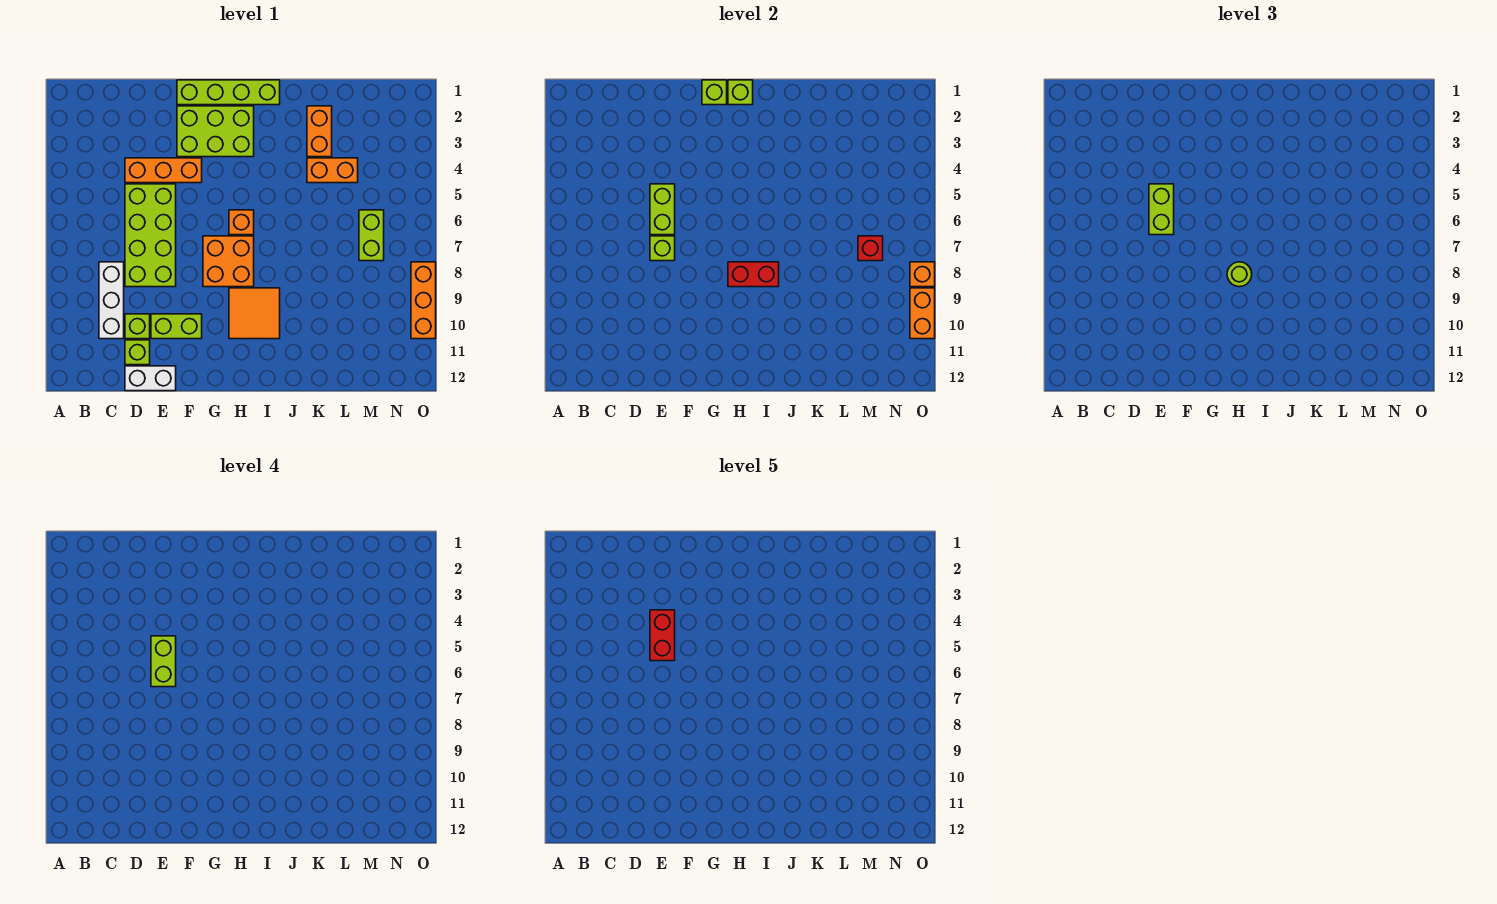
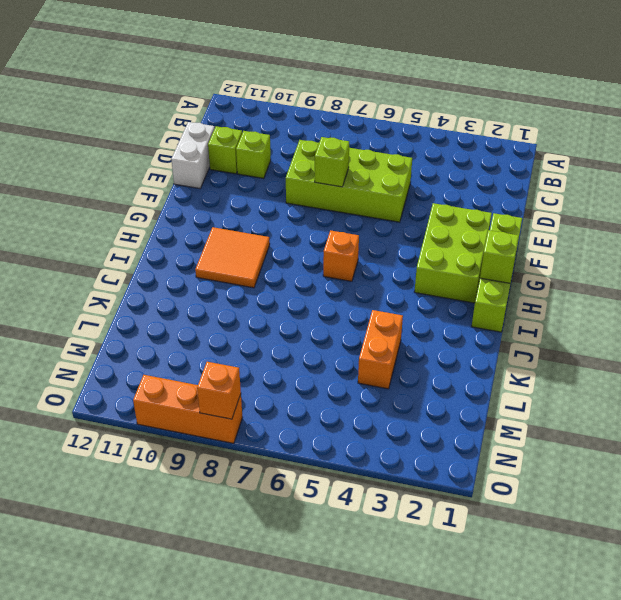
none -> white 1x3 brick [99,262,124,339]
none -> orange 1x3 brick [125,158,202,183]
none -> lime 1x2 brick [151,314,202,339]

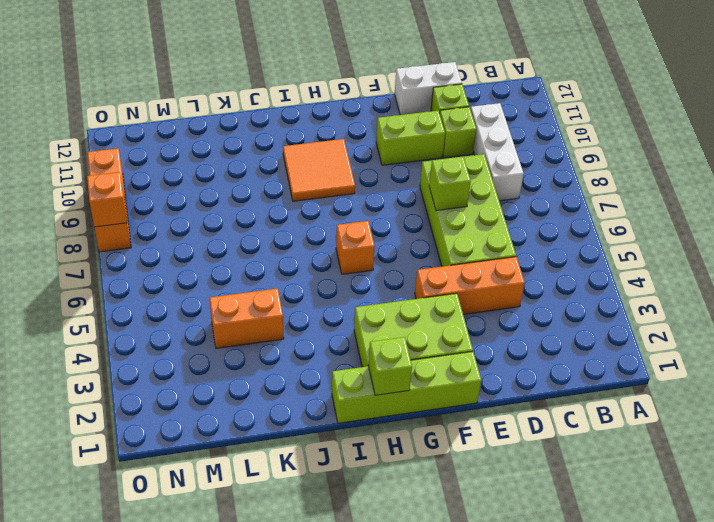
none -> orange 2x2 brick [203,236,254,287]
none -> orange 1x2 brick [307,106,332,157]
none -> lime 1x2 brick [359,210,384,261]

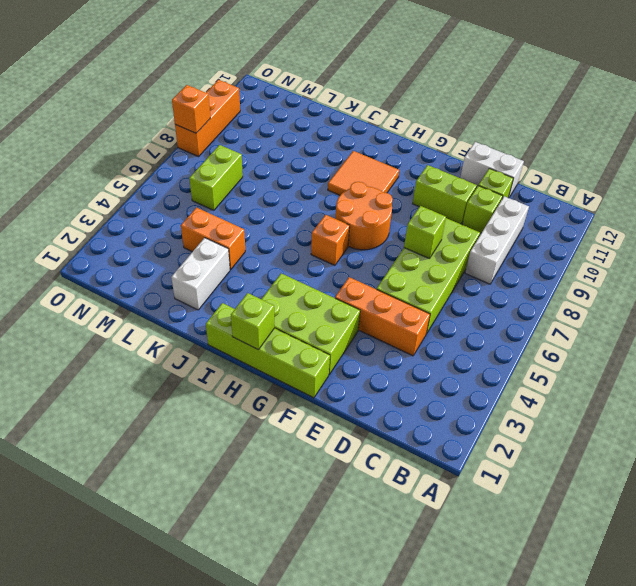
orange 2x2 round brick [335,182,393,250] -> orange 2x2 brick [203,236,254,287]
white 1x2 brick [171,238,230,310] -> orange 1x2 brick [307,106,332,157]
none -> lime 1x2 brick [650,184,675,235]
none -> lime 1x1 brick [702,80,727,105]
none -> red 1x2 brick [728,262,779,287]

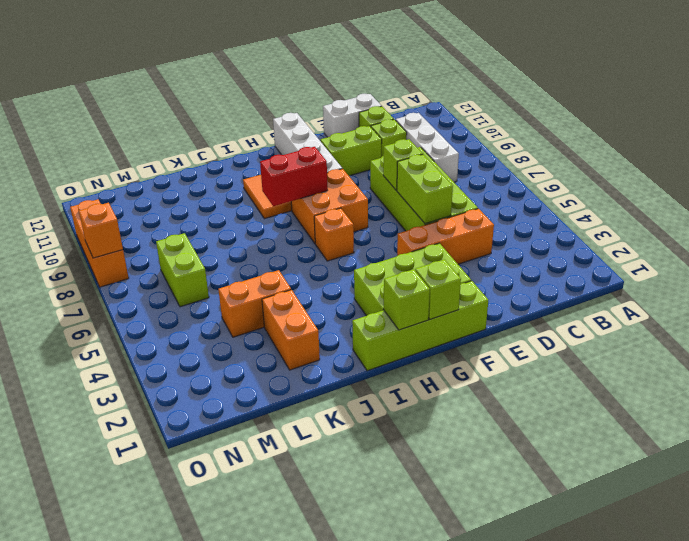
white 1x4 brick [273,113,342,173] -> none
none -> red 1x1 brick [858,236,883,261]
none -> orange 1x2 brick [910,288,935,339]
none -> lime 1x2 brick [1149,184,1174,235]

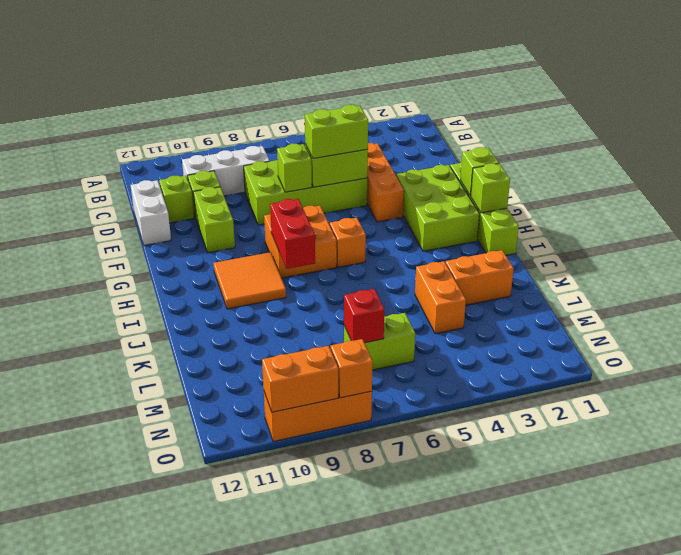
none -> lime 1x1 round brick [1227,262,1252,287]
none -> lime 1x2 brick [151,636,176,687]
none -> red 1x2 brick [650,610,675,661]

